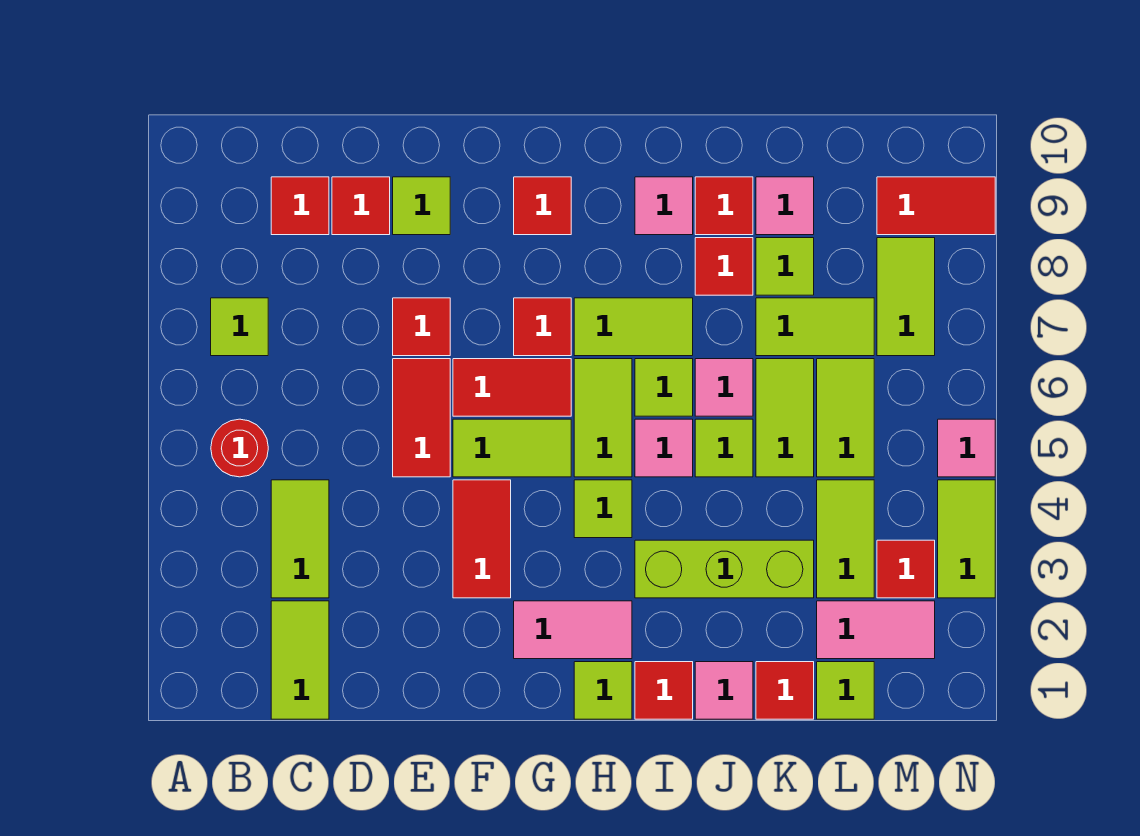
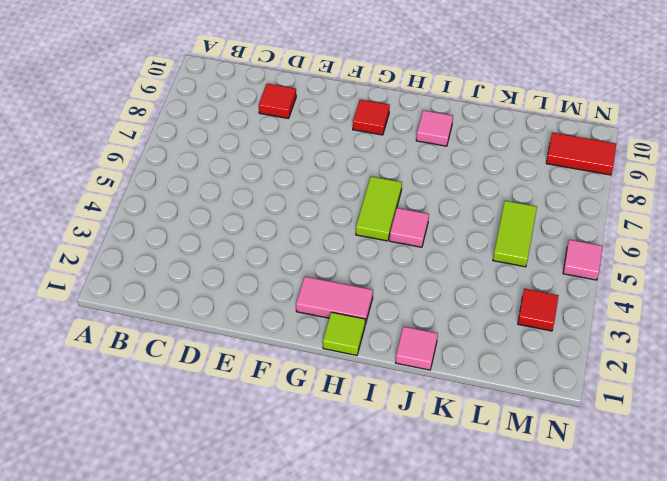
none -> red 1x1 round brick [211,419,268,477]
none -> lime 1x1 tile [211,298,268,356]
none -> lime 1x2 tile [271,601,329,719]
none -> lime 1x2 tile [271,480,329,598]

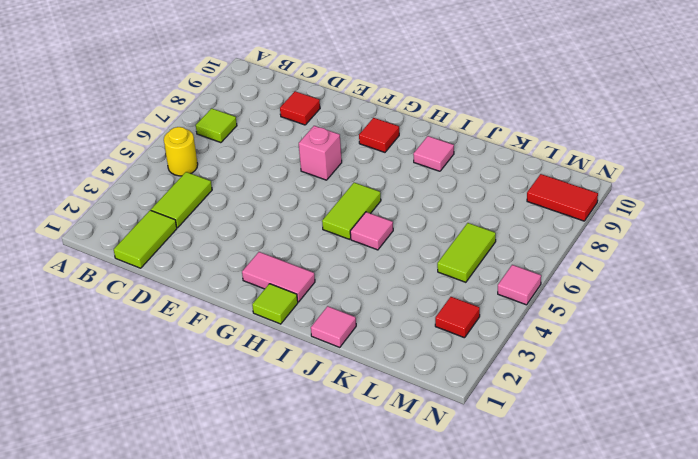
yellow 1x1 round brick [164,127,198,176] -> red 1x1 round brick [211,419,268,477]
pink 1x1 brick [299,126,342,180] -> none
none -> red 1x1 tile [271,177,329,235]
none -> red 1x2 tile [393,359,450,477]
none -> red 1x1 tile [393,298,450,356]
none -> lime 1x1 tile [393,177,450,235]

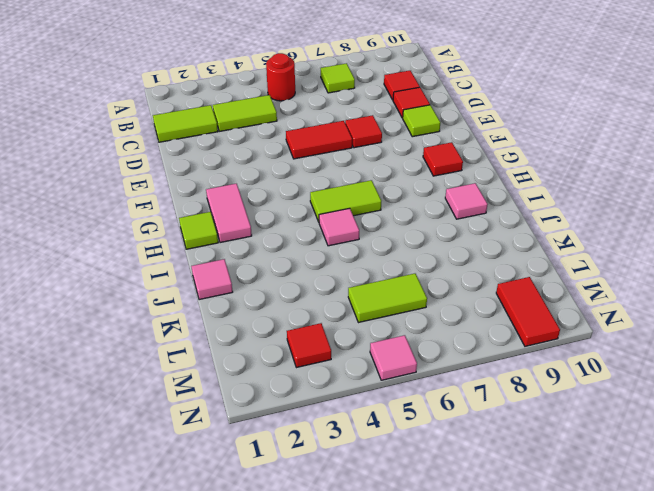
none -> red 1x2 tile [453,480,511,598]
none -> lime 1x2 tile [453,419,571,477]
none -> red 1x2 tile [453,359,571,416]
none -> red 1x1 tile [514,298,571,356]

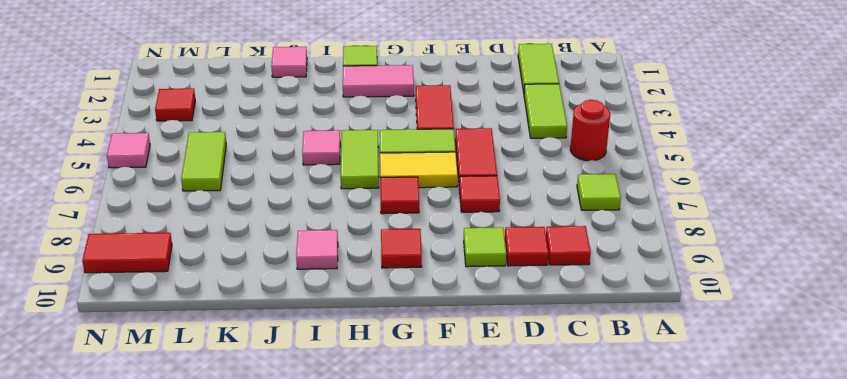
yellow 1x2 tile [380,152,458,188] -> red 1x2 tile [453,359,571,416]
none -> lime 1x1 tile [574,480,632,538]
none -> lime 1x2 tile [574,298,693,356]
none -> red 1x1 tile [635,662,693,719]
none -> lime 1x3 brick [635,540,814,598]

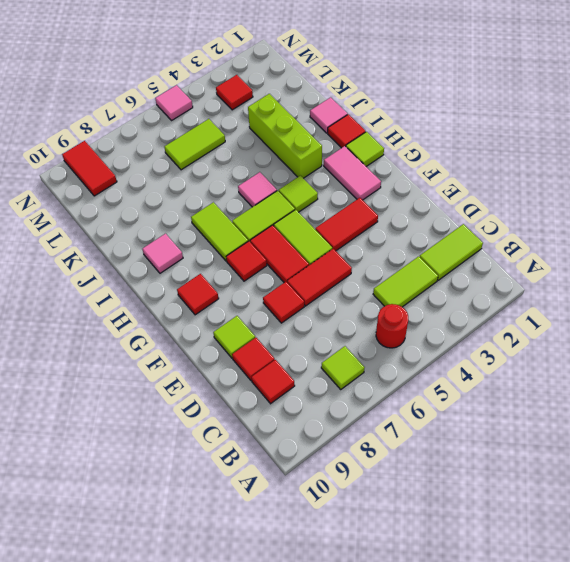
none -> lime 1x1 tile [635,359,693,416]
none -> lime 1x1 tile [695,419,753,477]
none -> pink 1x1 tile [695,359,753,416]
none -> red 1x1 tile [695,238,753,295]

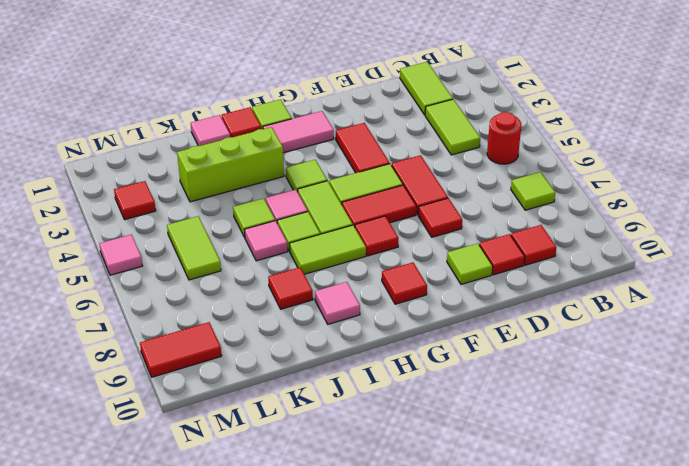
none -> red 1x1 tile [695,177,753,235]
none -> red 1x1 tile [756,662,814,719]
none -> lime 1x2 tile [756,359,814,477]
none -> lime 1x2 tile [756,298,874,356]

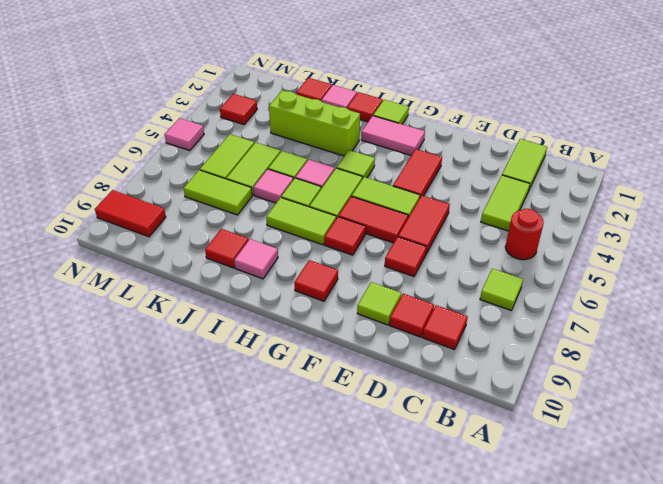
none -> red 1x1 tile [695,238,753,295]
none -> lime 1x1 tile [756,238,814,295]
none -> pink 1x1 tile [756,177,814,235]
none -> lime 1x1 tile [817,662,874,719]

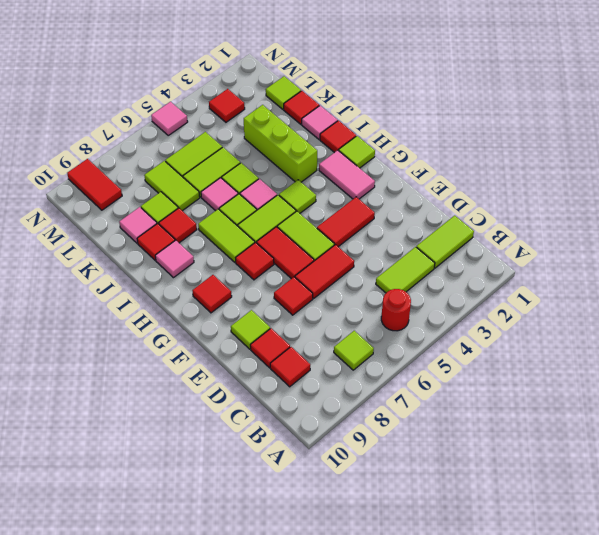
none -> pink 1x2 tile [817,601,935,659]
none -> lime 1x2 tile [817,480,874,598]
none -> lime 1x2 tile [877,238,935,356]
none -> lime 1x2 tile [938,480,995,598]

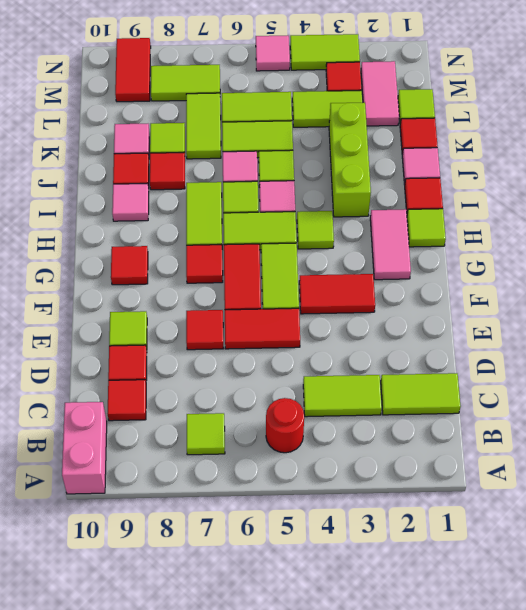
pink 1x2 brick [62,402,107,494] -> none

